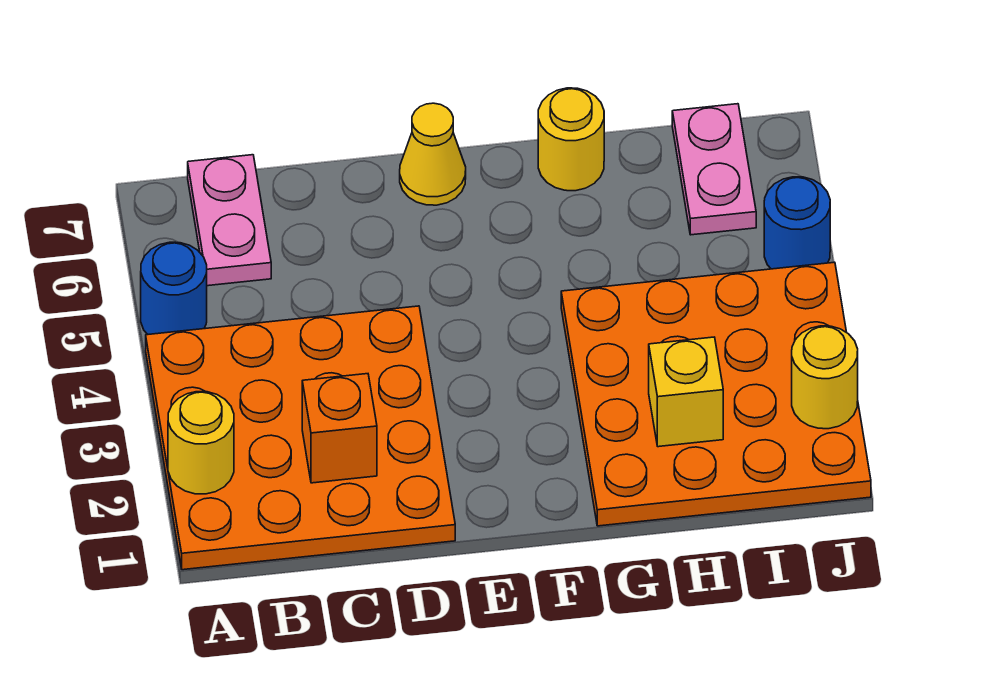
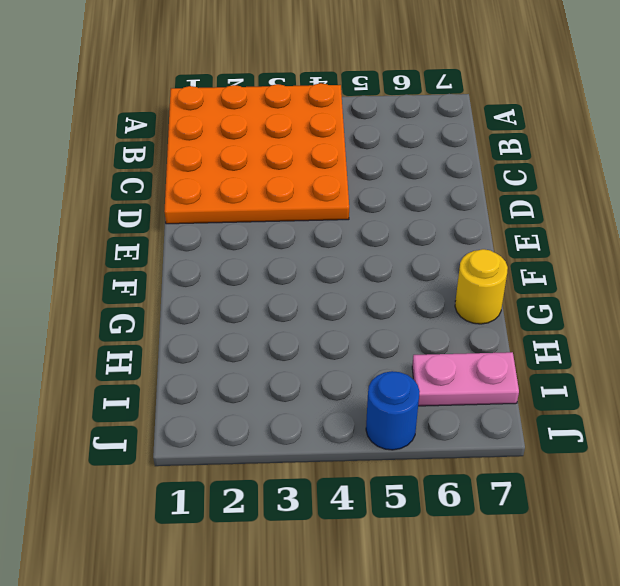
none -> blue 1x1 round brick [141,242,207,334]
none -> pink 1x2 plate [188,155,271,286]
none -> yellow 1x1 cone [400,103,466,205]

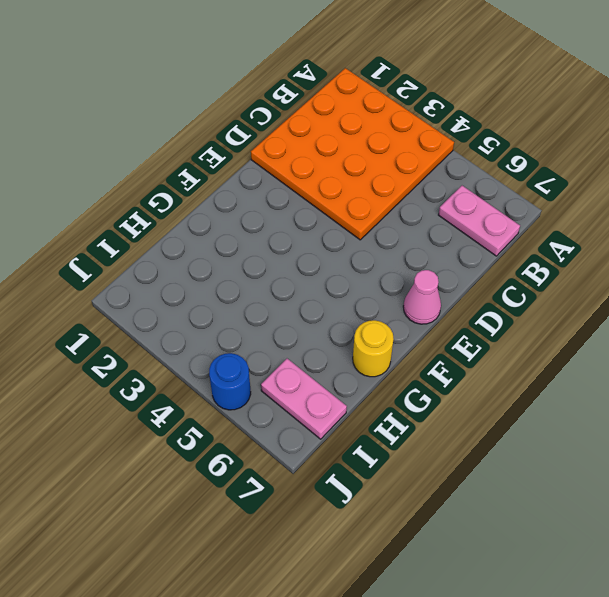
pink 1x1 cone [403,270,441,324] -> yellow 1x1 cone [400,103,466,205]
none -> blue 1x1 round brick [141,242,207,334]
none -> orange 4x4 plate [561,262,871,526]
none -> yellow 1x1 round brick [168,392,234,494]

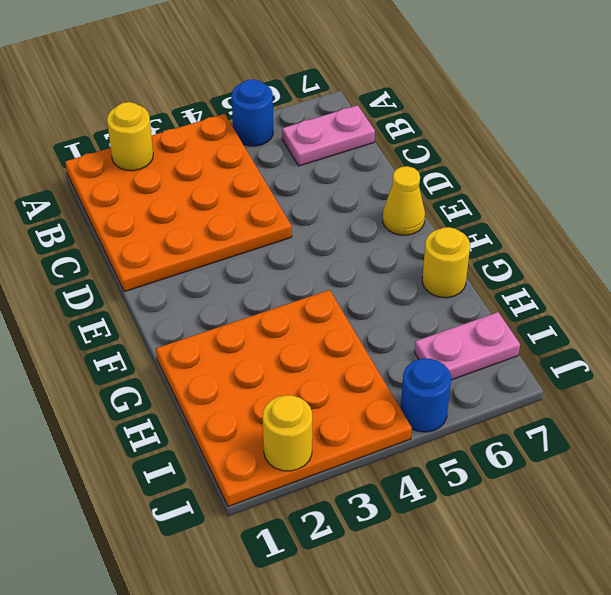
none -> orange 1x1 brick [302,374,377,483]
none -> yellow 1x1 brick [649,337,723,447]

